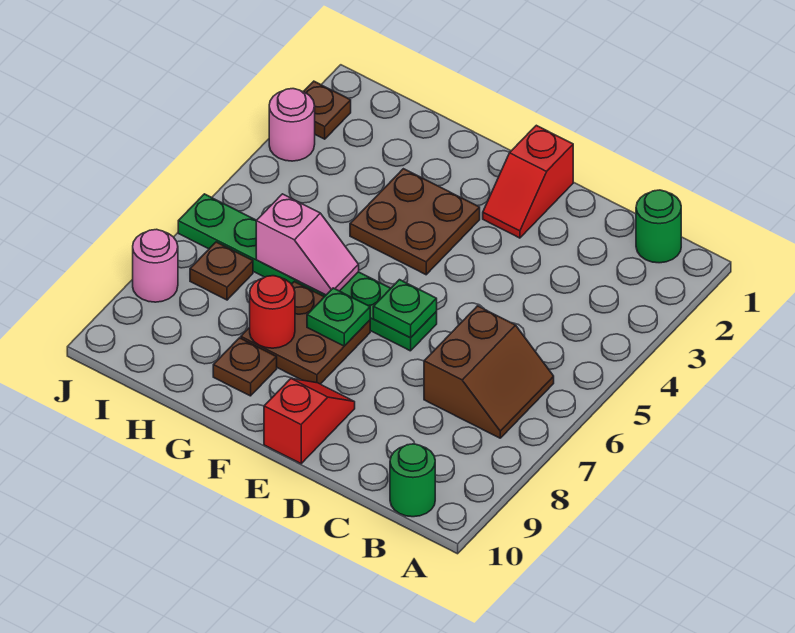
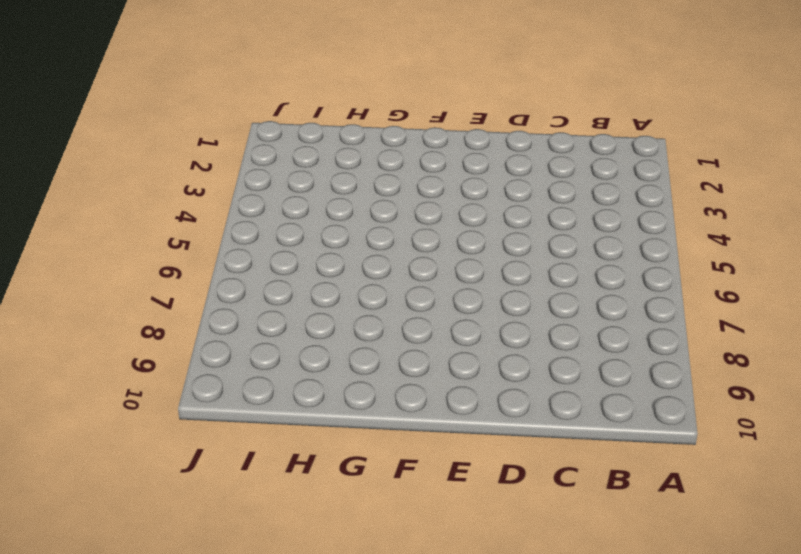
none -> green 1x1 round brick [636,190,681,263]
none -> brown 2x2 slope [424,306,554,438]
none -> green 1x1 round brick [390,444,435,517]

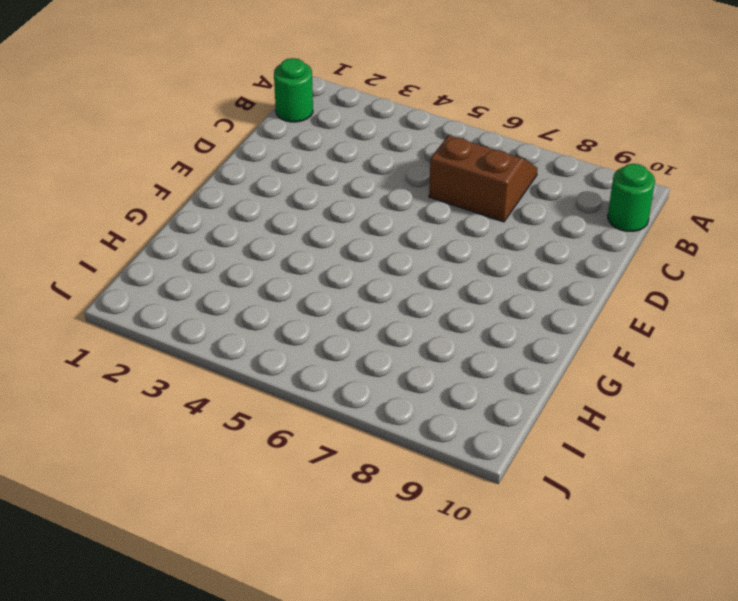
none -> red 1x2 slope [483,125,573,238]
none -> green 1x6 plate [178,194,437,351]
none -> red 1x2 slope [264,379,355,464]

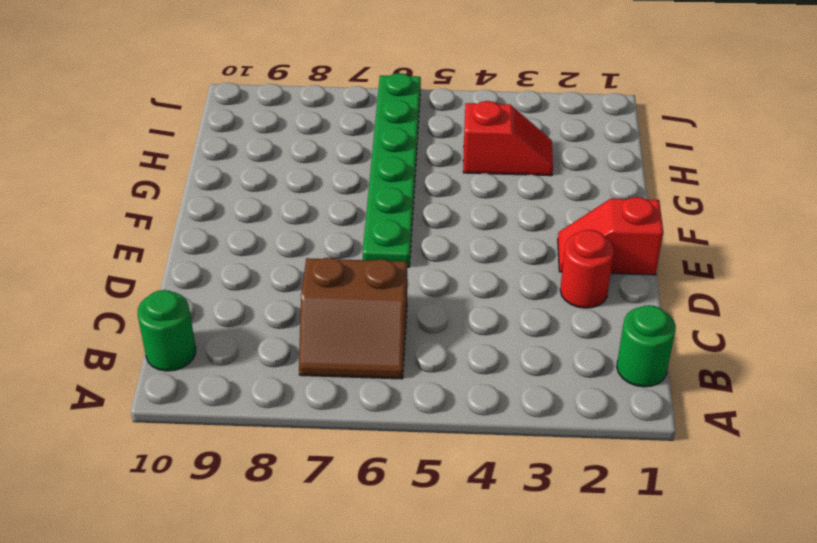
red 1x1 round brick [560,230,614,308] -> red 1x1 round brick moved to [250,276,295,348]
red 1x2 slope [463,101,553,176] -> red 1x2 slope moved to [264,379,355,464]
none -> brown 2x2 plate [350,169,480,275]
none -> brown 2x2 plate [241,282,370,384]
none -> brown 1x1 plate [213,338,277,396]

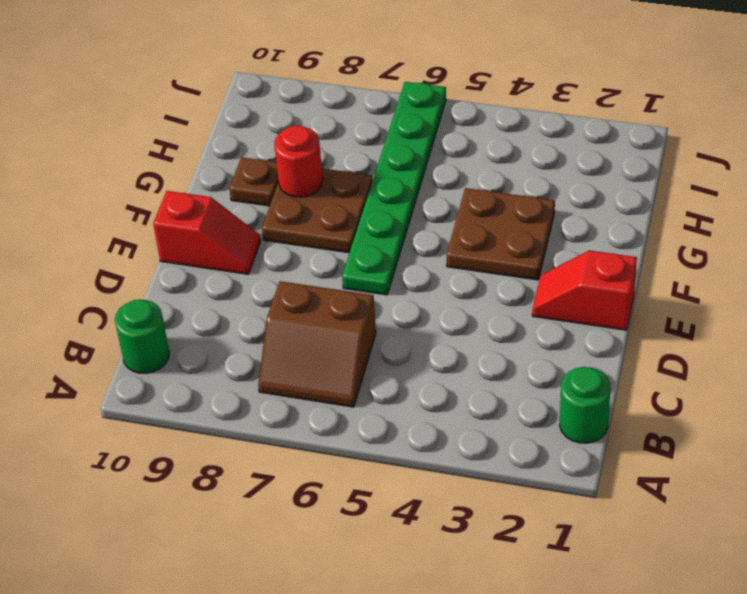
none -> brown 1x1 plate [190,242,253,300]
none -> brown 1x1 plate [303,81,351,139]
none -> pink 1x1 round brick [269,89,315,161]

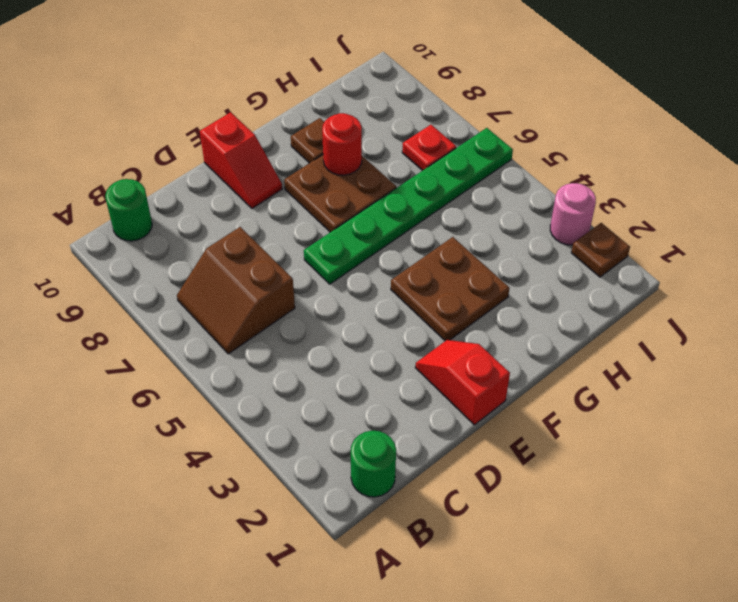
red 1x1 plate [402,125,456,171] -> brown 1x1 plate [190,242,253,300]
none -> pink 1x1 round brick [133,229,178,302]
none -> green 1x1 plate [373,280,437,338]
none -> green 1x1 plate [307,288,370,346]

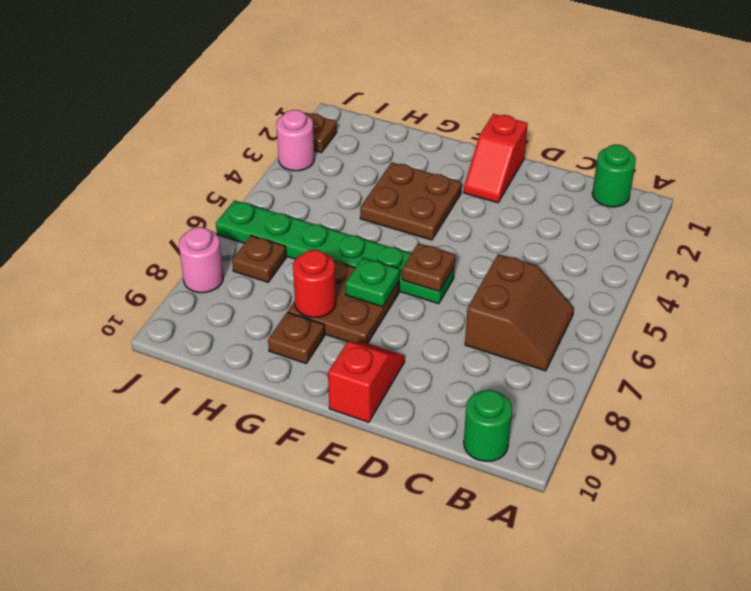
brown 1x1 plate [402,243,455,291] -> green 1x1 plate [373,280,437,338]
none -> pink 1x2 slope [256,194,359,295]

